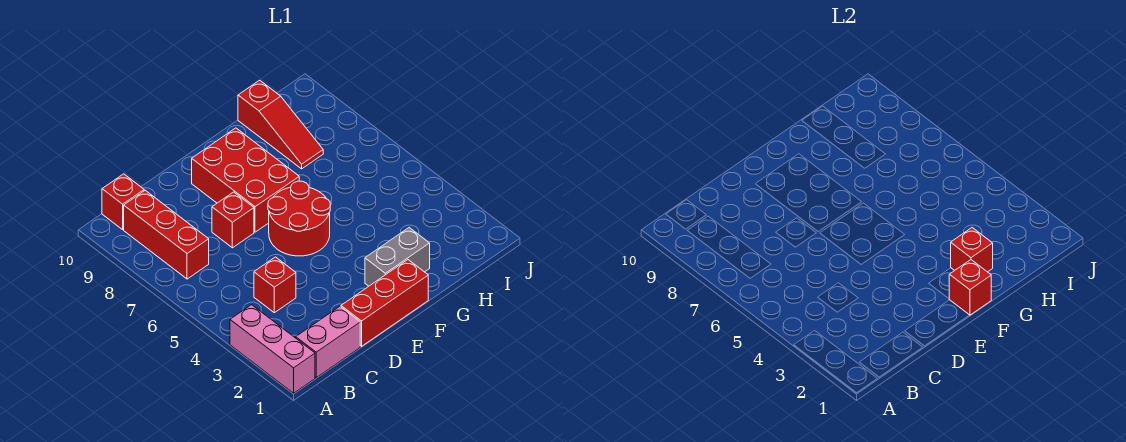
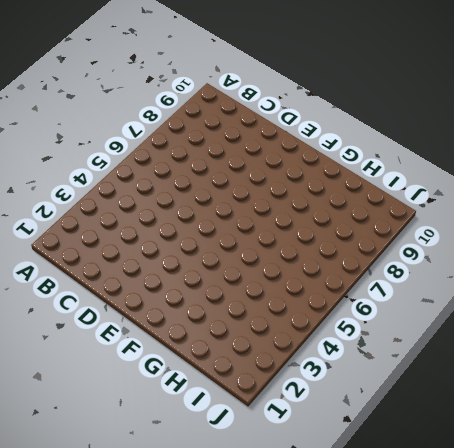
none -> pink 1x3 brick [230,305,315,393]
none -> pink 1x2 brick [296,307,360,377]
none -> red 1x3 brick [124,190,209,279]

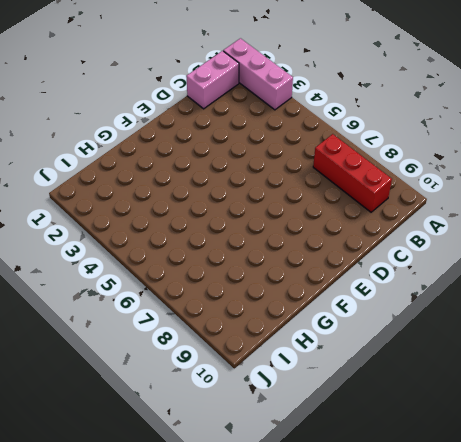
none -> red 1x1 brick [102,174,144,230]
none -> red 1x1 brick [254,257,296,313]
none -> red 1x3 brick [341,260,428,346]

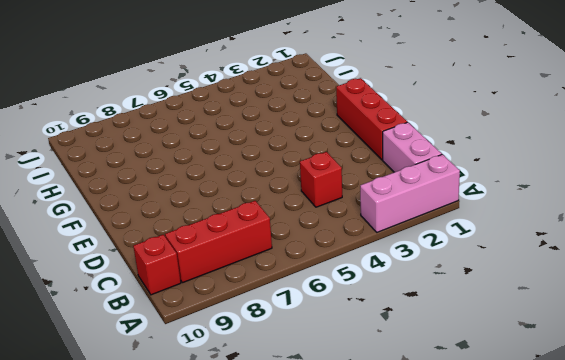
none -> red 1x1 brick [212,192,254,248]
none -> red 2x2 round brick [268,181,330,256]
none -> red 2x3 brick [192,128,299,232]

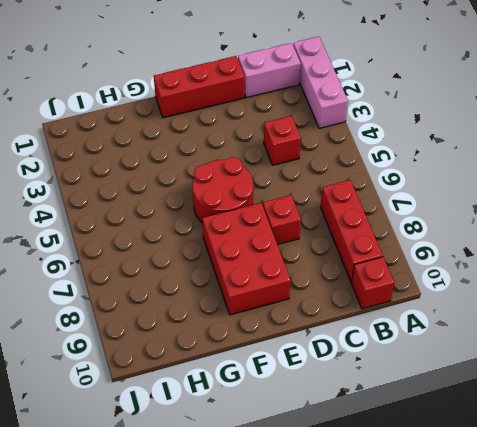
none -> grey 1x2 brick [365,228,430,286]
none -> red 1x3 slope [238,80,323,169]
none -> red 1x1 brick [949,260,991,315]

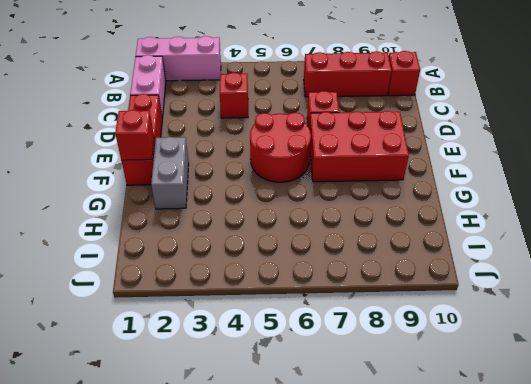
none -> red 1x3 slope [238,80,323,169]
none -> red 1x1 brick [951,228,993,272]

